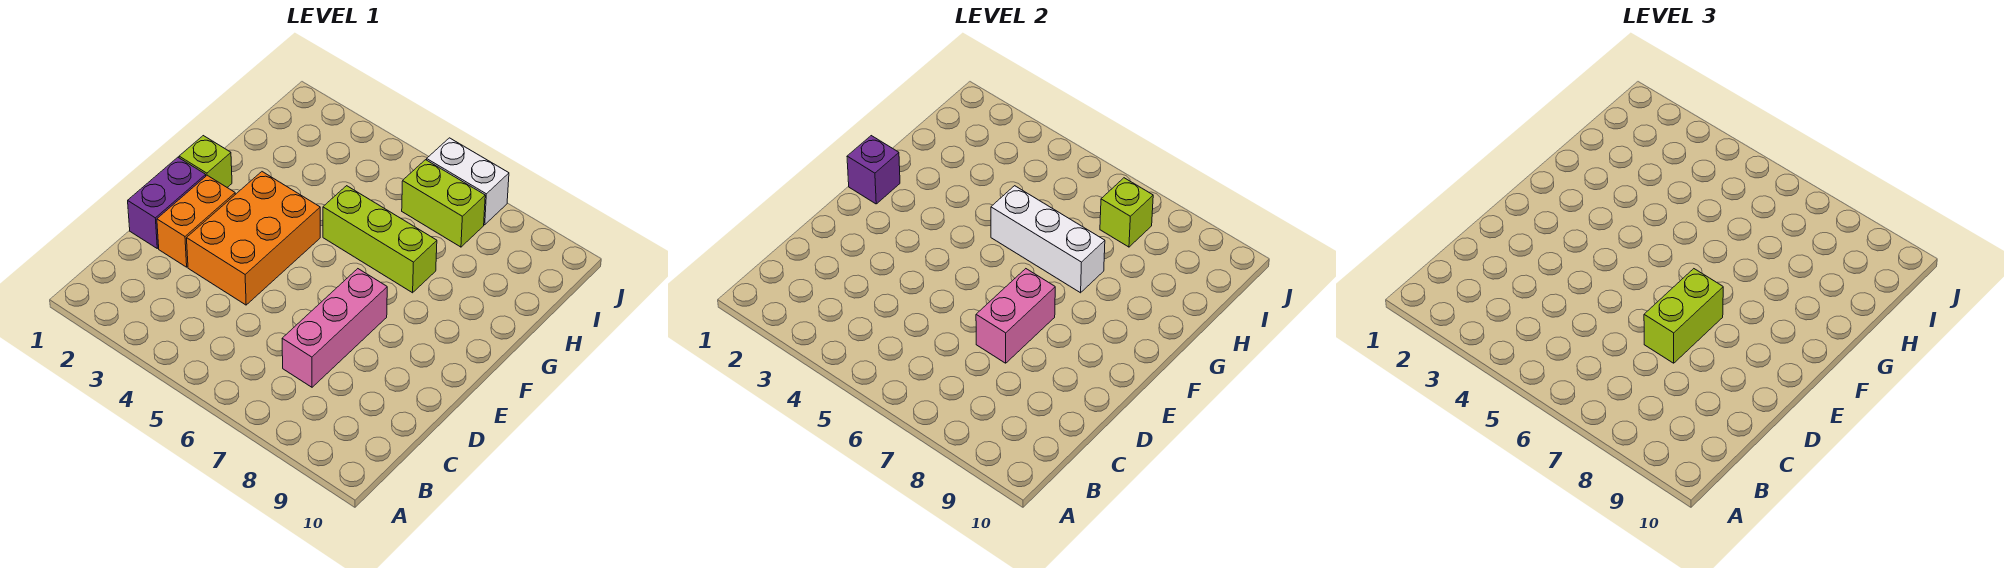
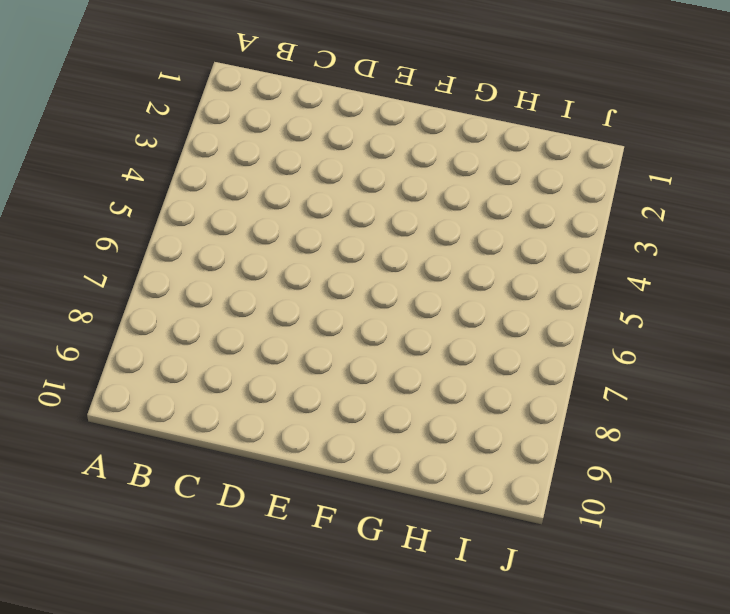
none -> pink 1x3 brick [282,269,387,387]
none -> purple 1x2 brick [128,157,206,248]
none -> orange 1x2 brick [157,175,235,267]

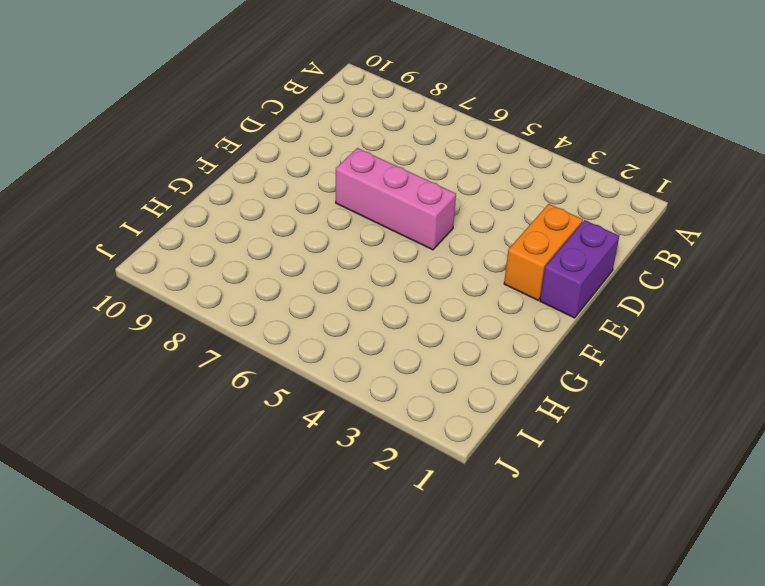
pink 1x3 brick [336,148,456,250] -> pink 1x3 brick turned to [282,269,387,387]
none -> orange 2x3 brick [187,172,320,305]
none -> lime 1x1 brick [179,136,232,187]
none -> lime 1x3 brick [323,186,437,293]

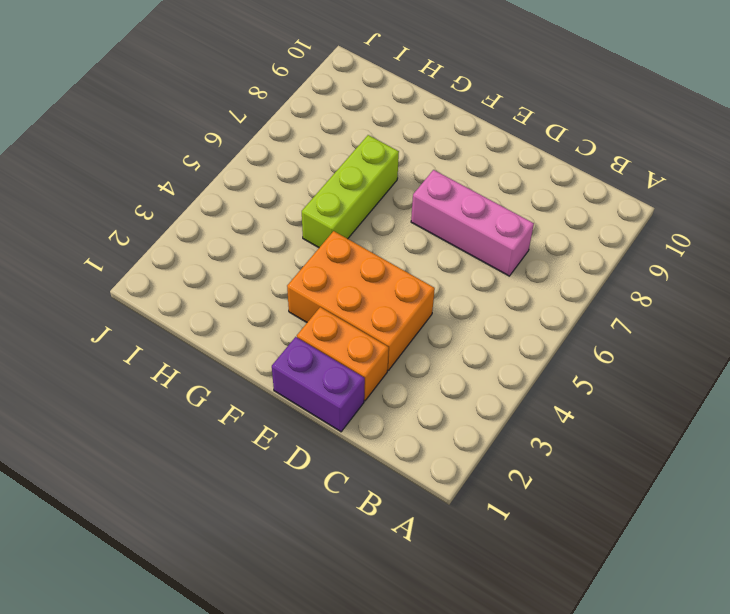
none -> lime 1x1 brick [179,136,232,187]
none -> lime 1x2 brick [402,160,485,247]
none -> white 1x2 brick [427,138,509,225]

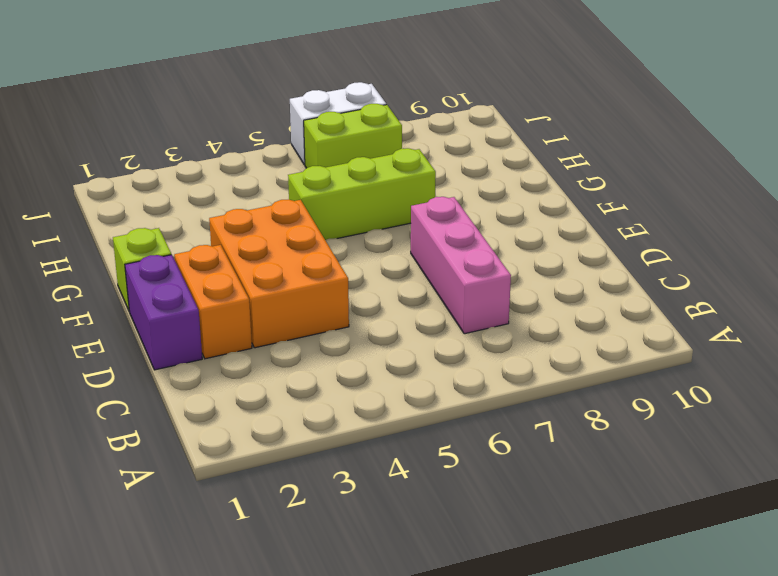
none -> pink 1x2 brick [976,269,1055,363]
none -> purple 1x1 brick [847,136,900,204]
none -> white 1x3 brick [991,186,1105,293]

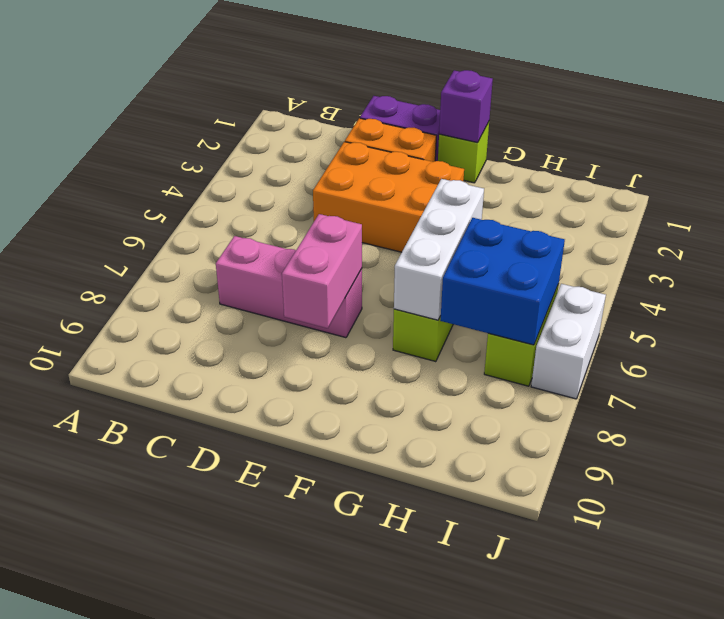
pink 1x2 brick [282,214,362,328] -> pink 1x2 brick turned to [976,269,1055,363]
blue 2x2 brick [440,218,565,345] -> lime 1x1 brick [1100,178,1153,247]
none -> lime 1x2 brick [1644,269,1723,363]

